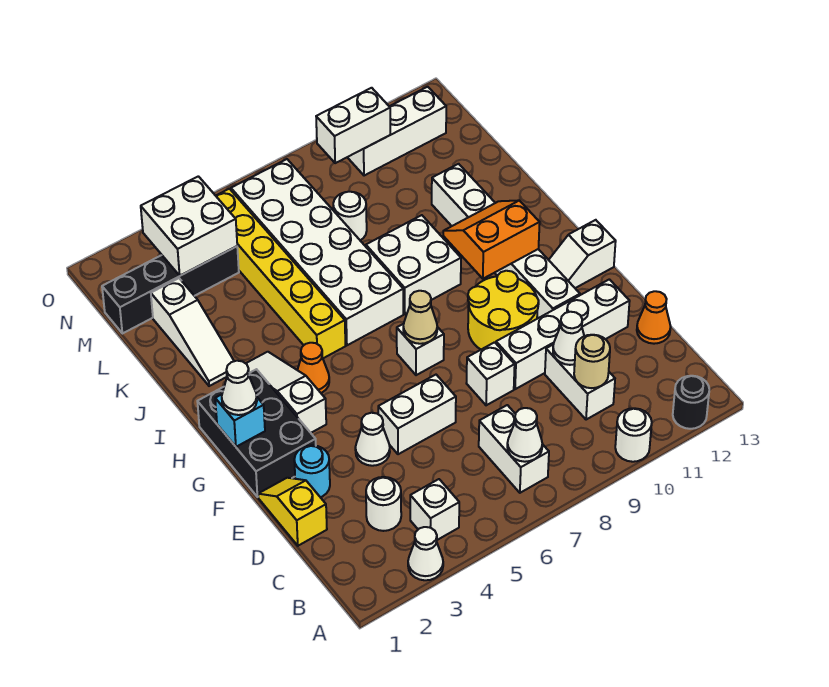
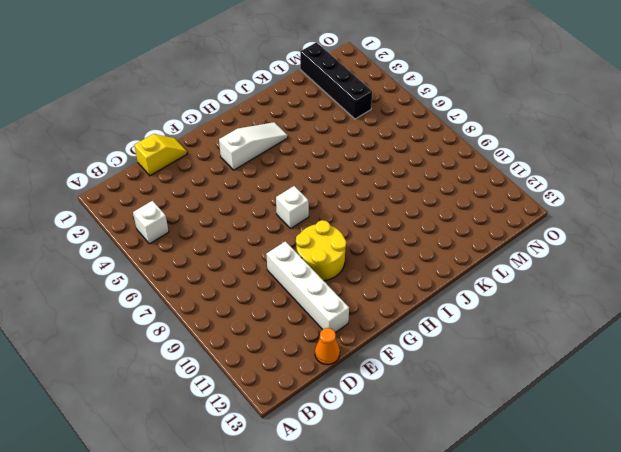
none -> white 1x1 cone [408,527,443,580]
none -> white 1x1 round brick [615,408,652,462]
none -> black 1x1 round brick [673,376,709,429]
none -> white 1x2 brick [479,405,549,493]

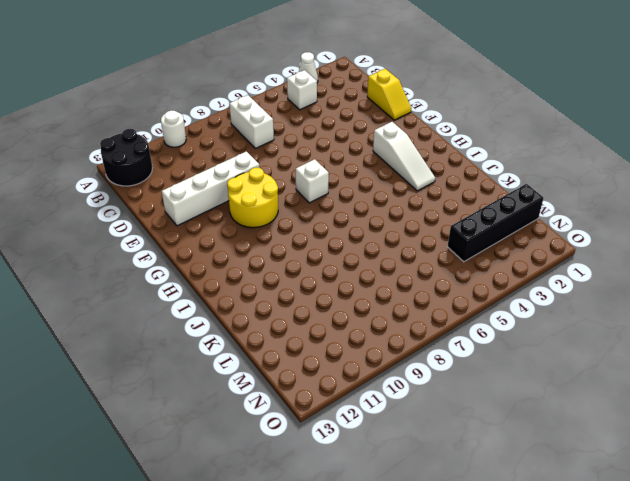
black 2x2 round brick [100,129,152,186] -> black 1x1 round brick [673,376,709,429]
none -> white 1x1 round brick [366,477,401,531]
none -> white 1x2 brick [545,345,615,420]
none -> orange 1x1 cone [637,291,671,344]
none -> cyan 1x1 round brick [294,445,330,497]

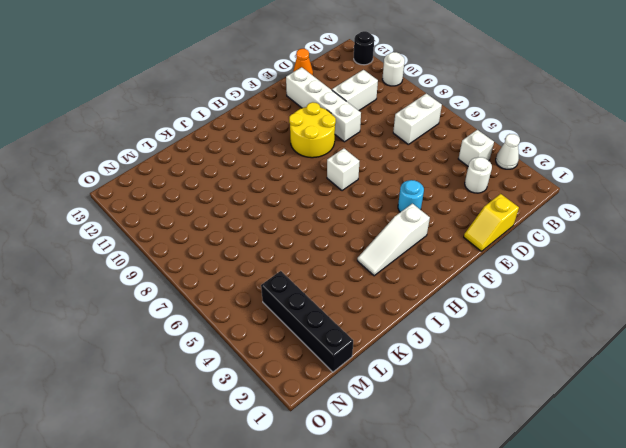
cyan 1x1 round brick [398,180,424,212] -> cyan 1x1 round brick moved to [294,445,330,497]
none -> white 1x1 cone [355,413,390,466]
none -> white 1x2 brick [378,375,456,454]
none -> white 1x1 brick [466,342,515,405]
none -> black 2x3 brick [197,369,316,497]

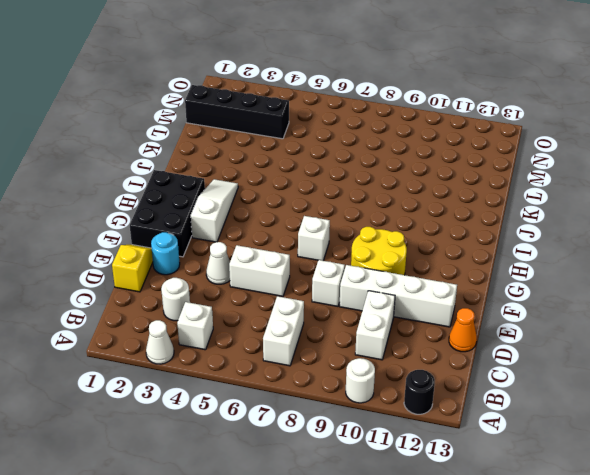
none -> white 1x6 brick [432,164,580,319]
none -> white 1x2 slope [549,220,616,288]
none -> orange 1x1 cone [298,343,329,393]
none -> yellow 1x6 brick [216,189,345,358]

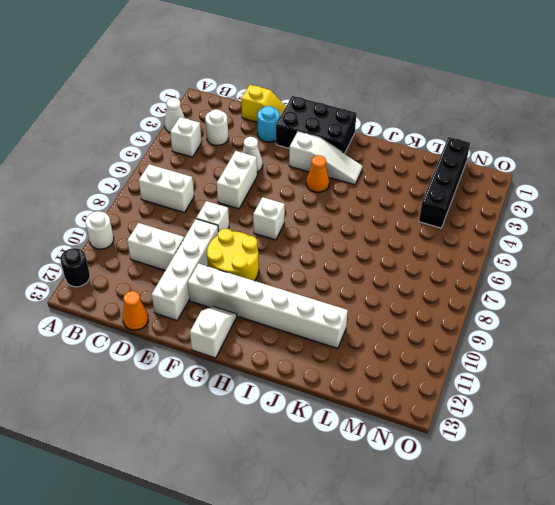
none -> yellow 1x6 brick [216,189,345,358]
none -> white 2x6 brick [231,159,403,345]
none -> white 2x2 brick [366,215,461,314]
none -> white 1x3 slope [151,278,234,386]

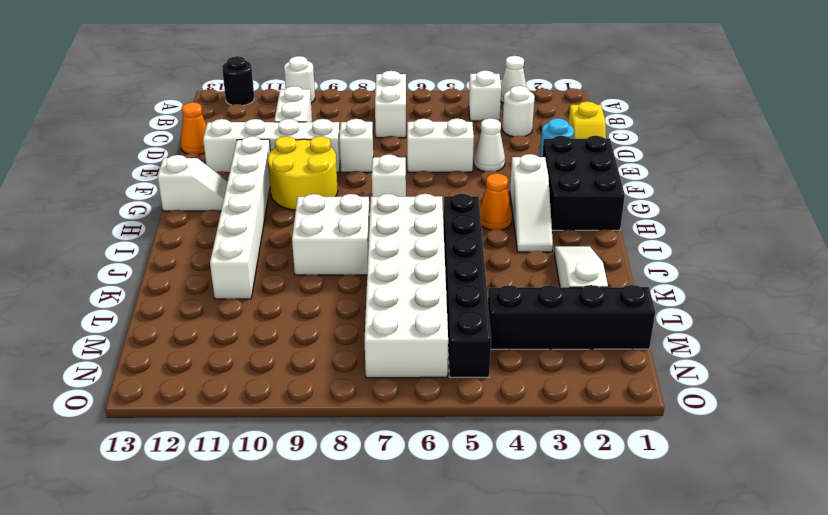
black 1x6 brick [443,194,491,377] -> yellow 1x6 brick [216,189,345,358]
none -> white 1x1 round brick [333,192,367,240]
none -> white 1x3 brick [347,87,446,176]
none -> white 1x1 cone [507,408,542,462]
none -> tan 1x1 round brick [574,335,610,388]

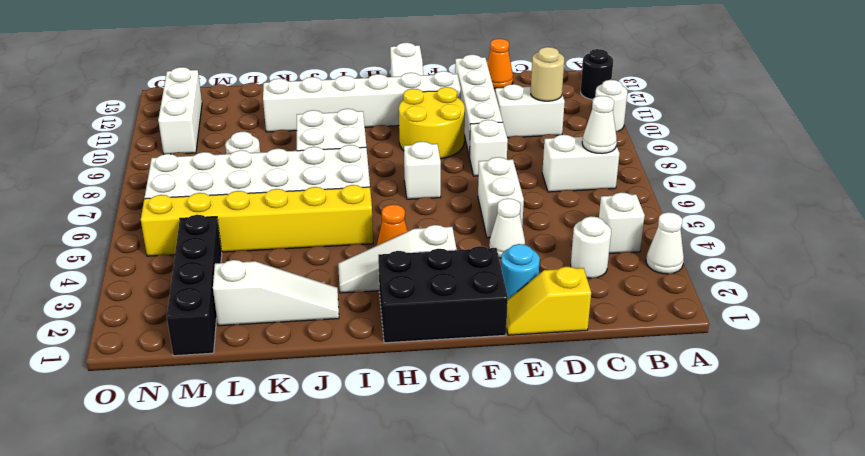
none -> white 1x1 cone [553,312,584,365]
none -> cyan 1x1 brick [215,395,265,447]
none -> tan 1x1 cone [403,291,437,344]
none -> orange 2x2 slope [443,200,540,279]

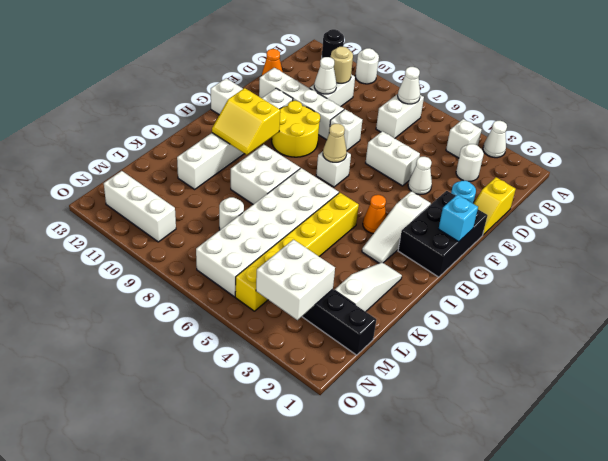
yellow 2x2 slope [212,88,280,155] -> orange 2x2 slope [443,200,540,279]
none -> white 1x2 brick [316,88,390,163]
none -> white 1x1 cone [222,361,257,415]

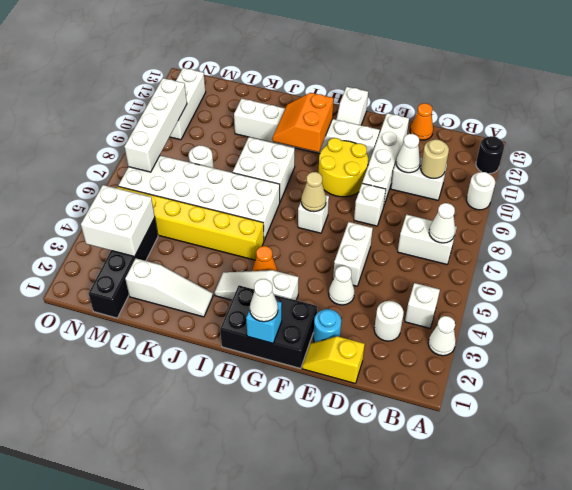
white 1x4 brick [125,78,187,172] -> white 1x2 brick [316,88,390,163]

